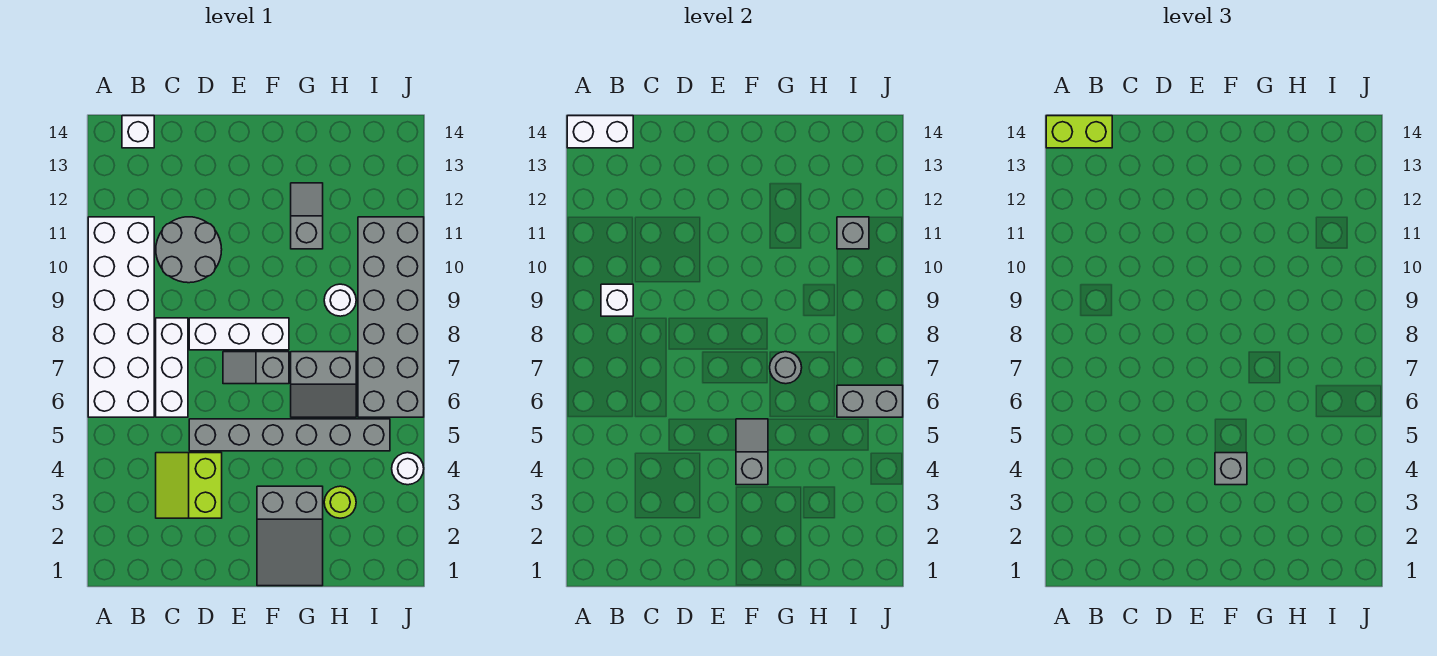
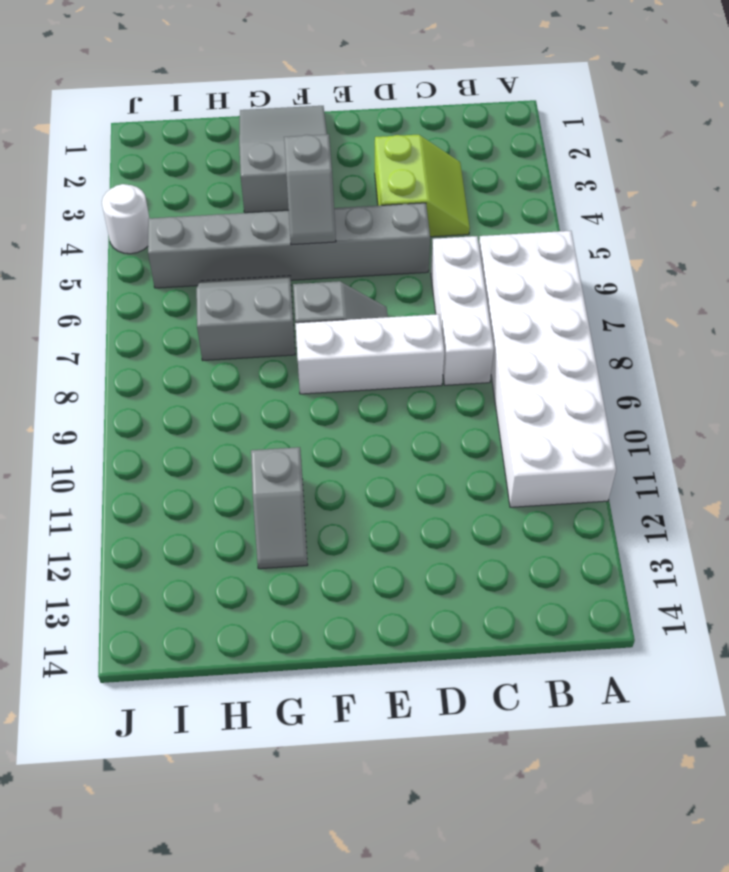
none -> white 1x1 brick [122,116,154,148]
none -> grey 2x2 round brick [156,217,222,283]
none -> lime 1x1 round brick [324,486,356,518]

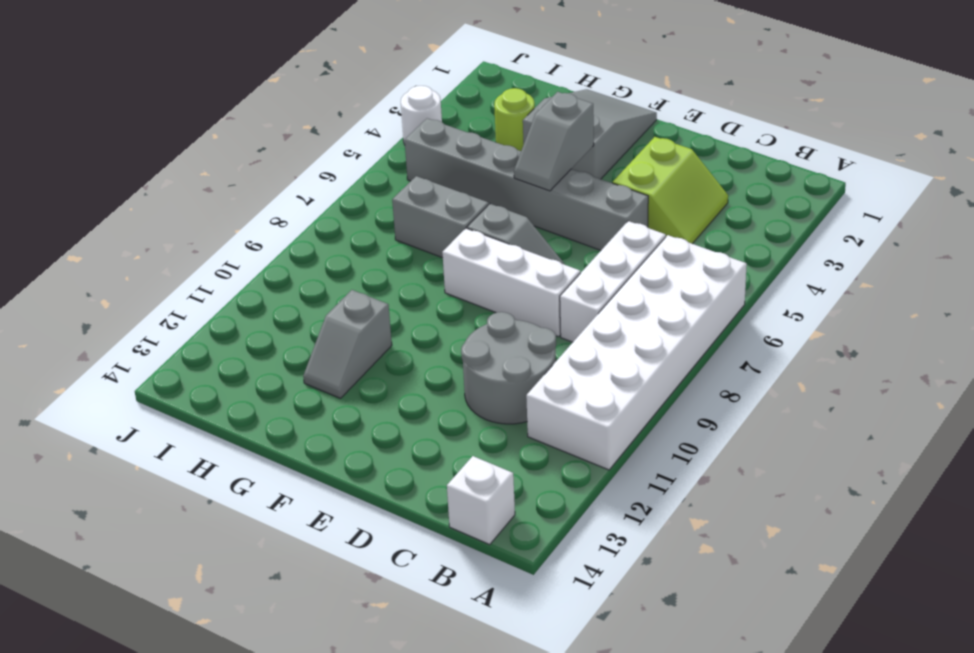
none -> white 1x1 round brick [324,284,356,316]
none -> grey 2x6 brick [358,217,424,417]
none -> white 1x2 brick [567,116,633,148]

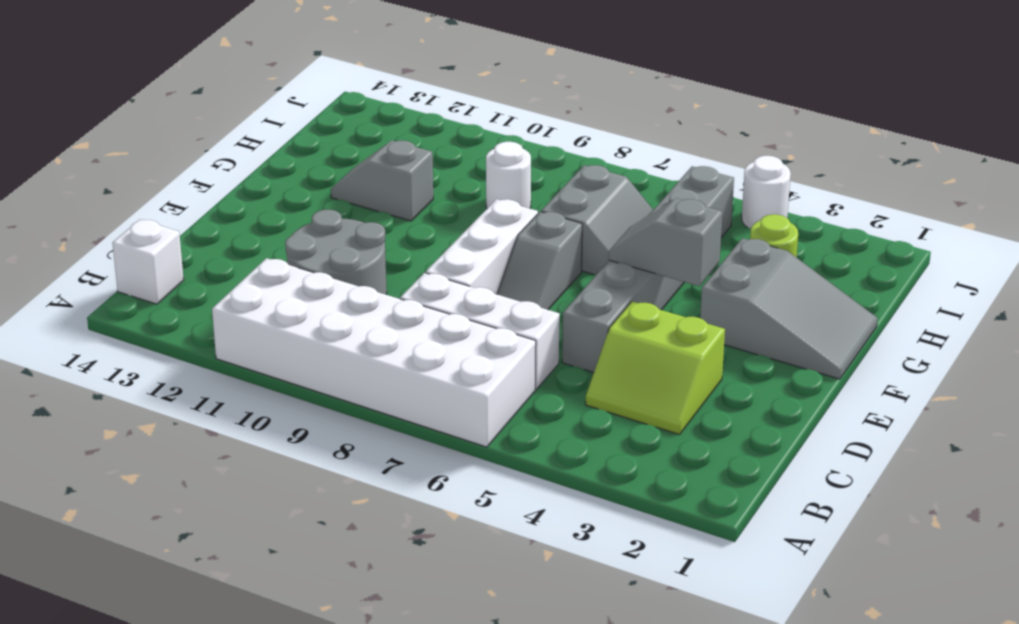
none -> grey 2x6 brick [358,217,424,417]
none -> white 1x2 brick [567,116,633,148]
none -> white 1x1 brick [601,284,633,316]

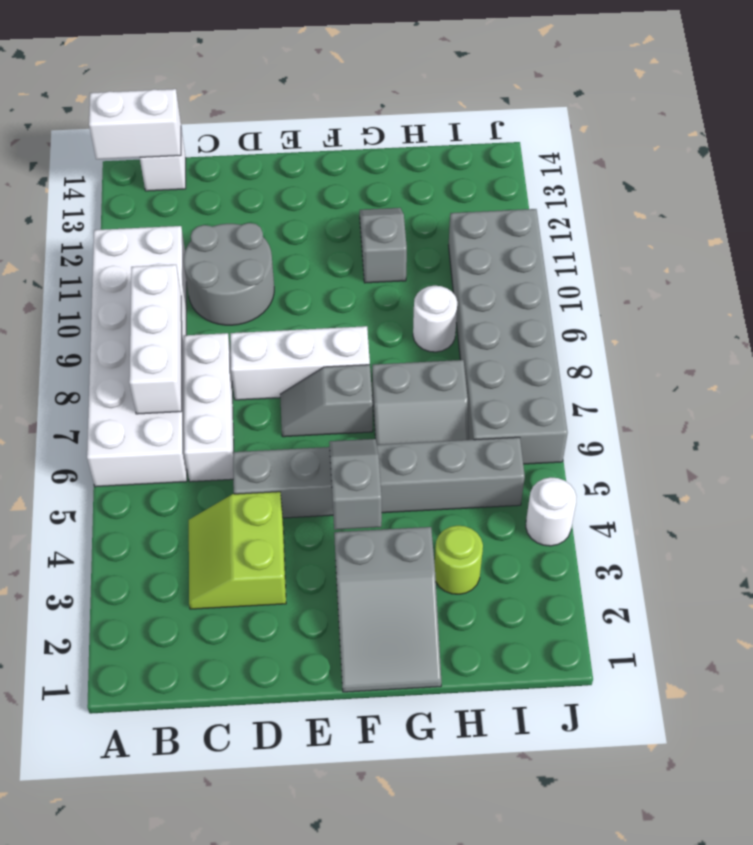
white 1x3 brick [129,265,182,414] -> white 1x1 brick [601,284,633,316]
none -> grey 1x1 round brick [770,352,802,384]
none -> grey 1x2 brick [837,385,903,417]
none -> grey 1x1 brick [837,217,869,249]

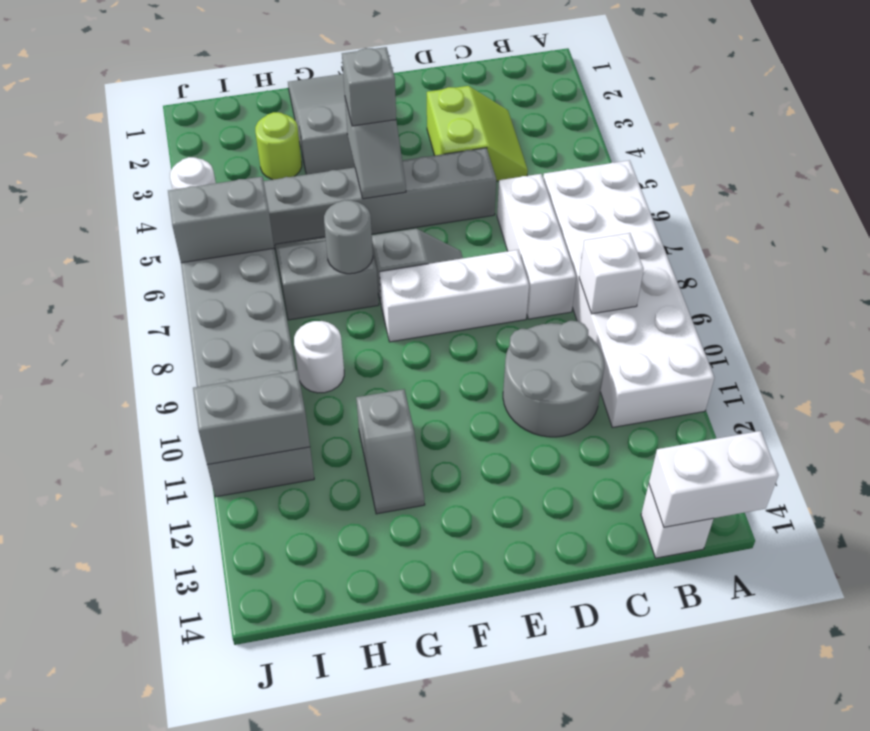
grey 1x2 brick [193,370,310,465] -> grey 1x1 brick [837,217,869,249]
none -> lime 1x2 brick [1046,116,1112,148]

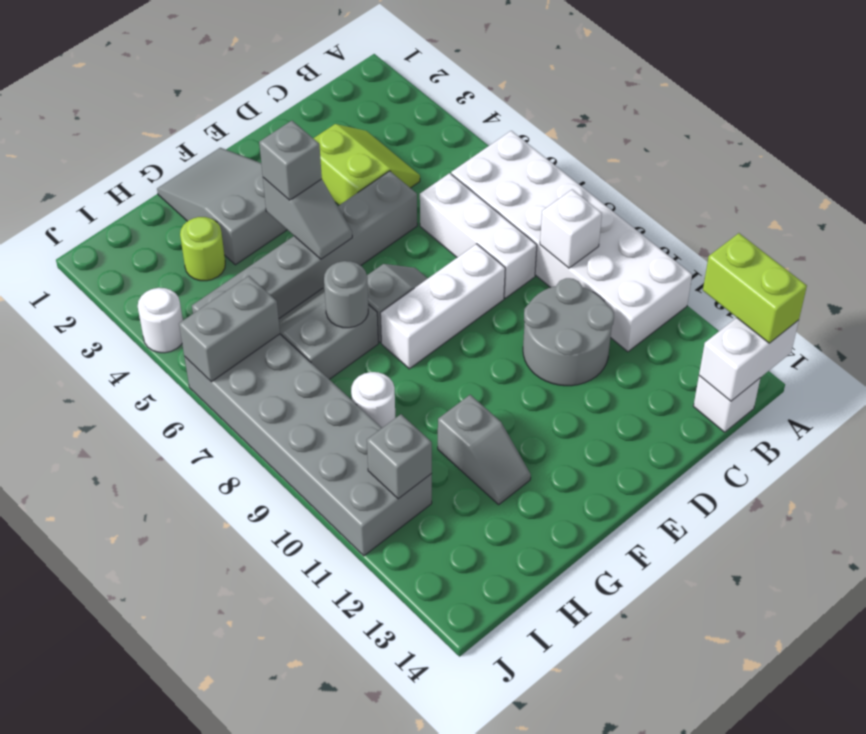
lime 1x2 brick [703,233,807,343] -> lime 1x2 brick turned to [1046,116,1112,148]

